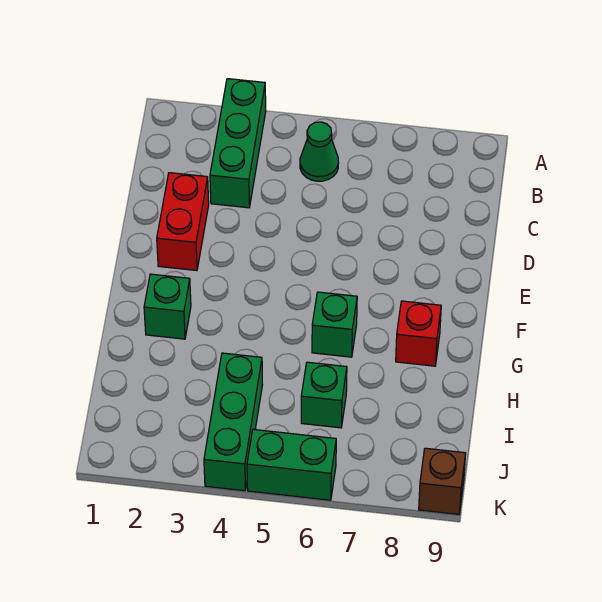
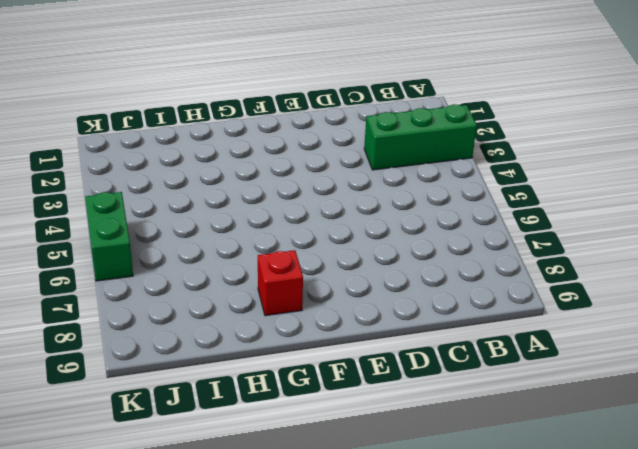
none -> green 1x1 cone [300,122,338,181]
none -> red 1x2 brick [157,173,209,271]

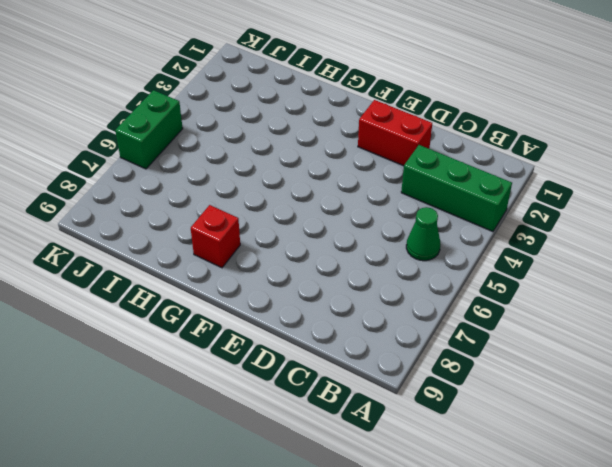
none -> green 1x1 brick [144,274,191,339]
none -> green 1x1 brick [312,292,357,357]

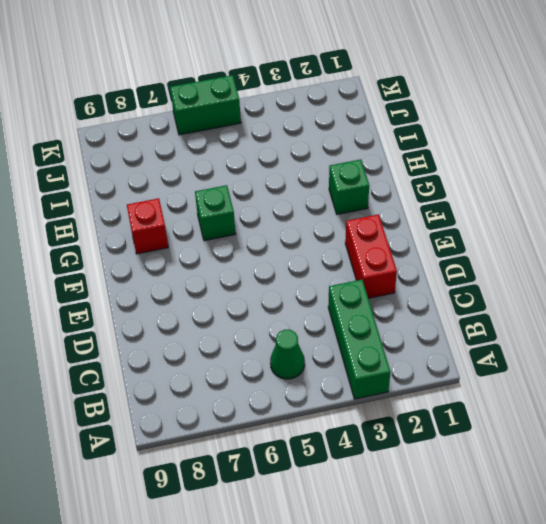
none -> green 1x3 brick [204,353,263,491]
none -> green 1x1 brick [301,362,347,428]

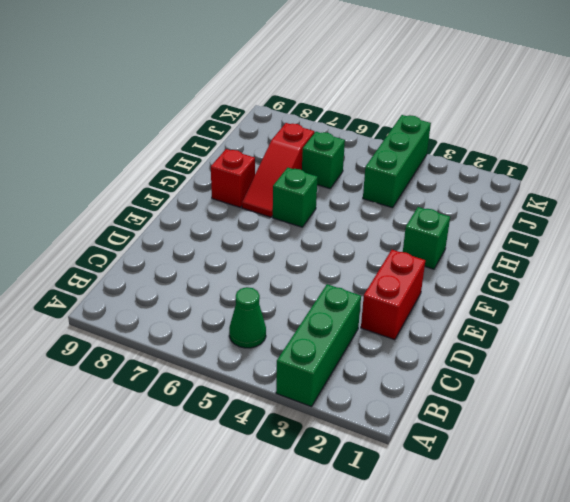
red 1x3 slope [242,123,314,217] -> none
none -> green 1x2 brick [247,429,336,500]
none -> brown 1x1 brick [419,448,466,514]

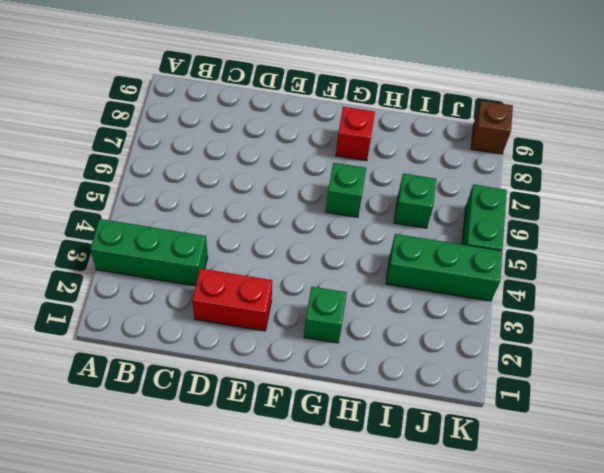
none -> green 1x1 cone [300,122,338,181]

